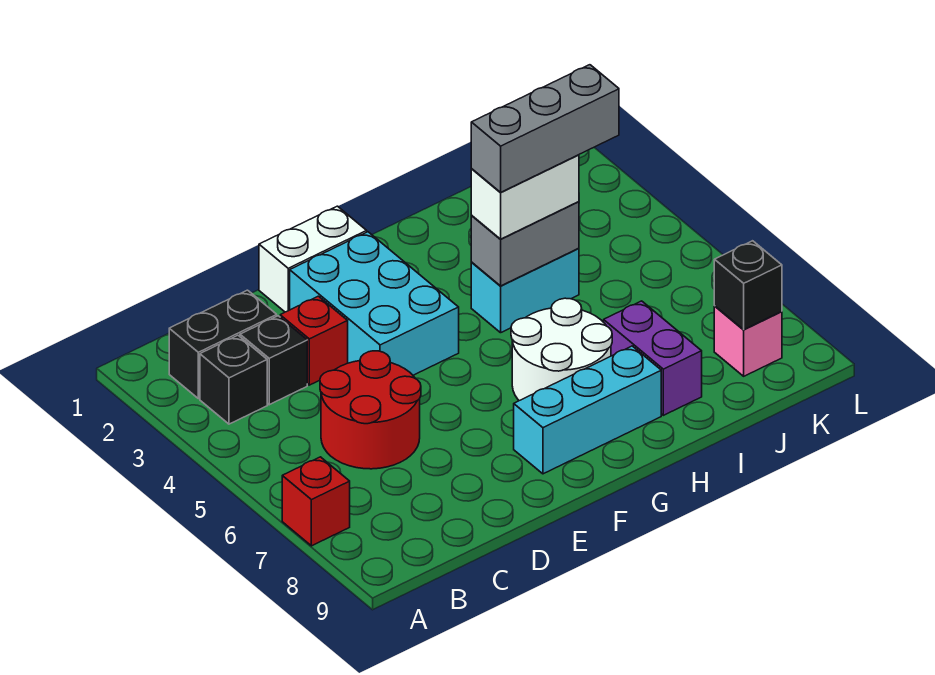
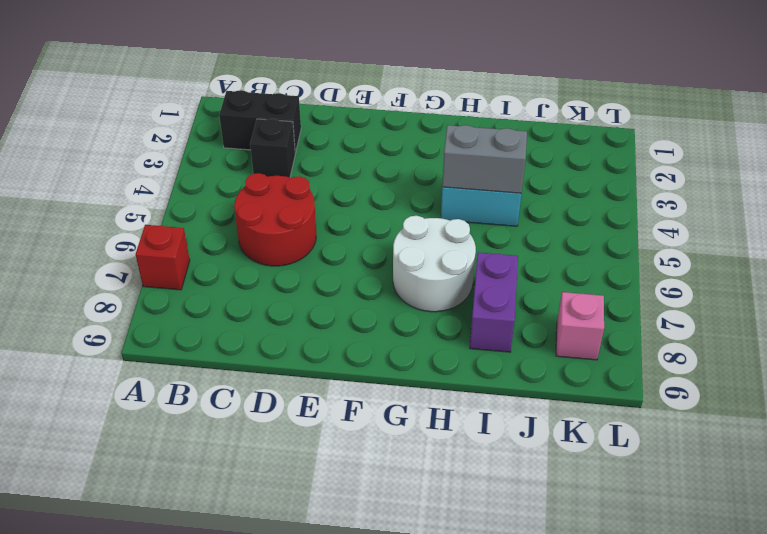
none -> black 1x1 brick [200,335,267,424]
none -> red 1x1 brick [280,296,348,385]
none -> white 1x2 brick [259,206,367,312]

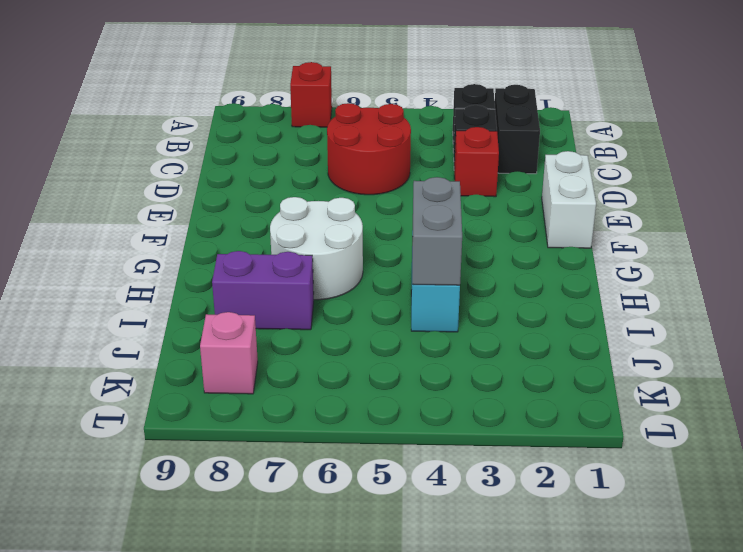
none -> cyan 2x3 brick [290,232,459,375]
none -> cyan 1x3 brick [514,346,661,474]
none -> black 1x1 brick [714,241,782,329]

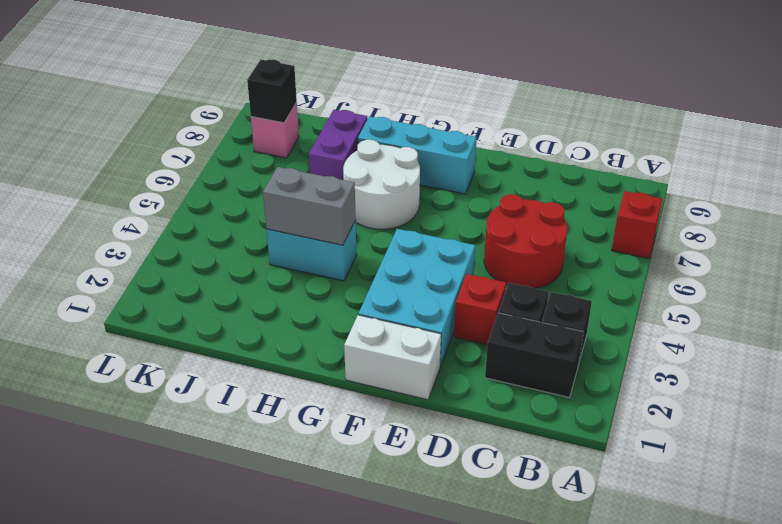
none -> white 1x2 brick [471,155,579,239]
none -> grey 1x3 brick [471,65,619,193]

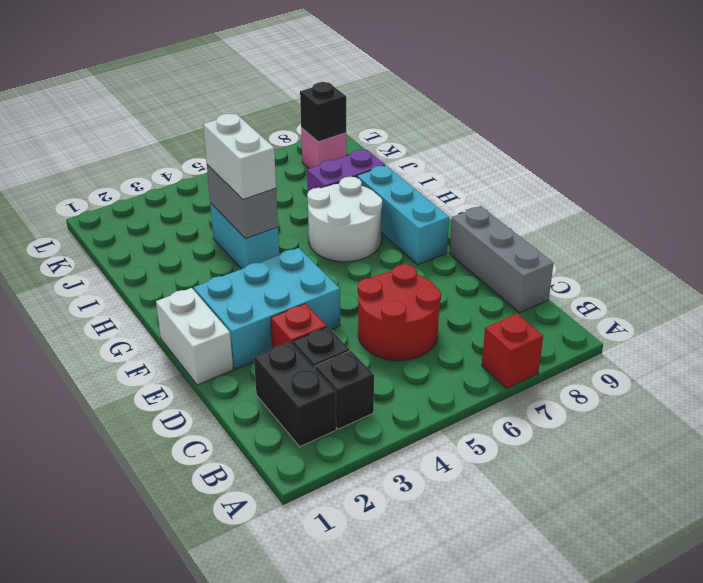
grey 1x3 brick [449,206,554,313] -> grey 1x3 brick moved to [471,65,619,193]

